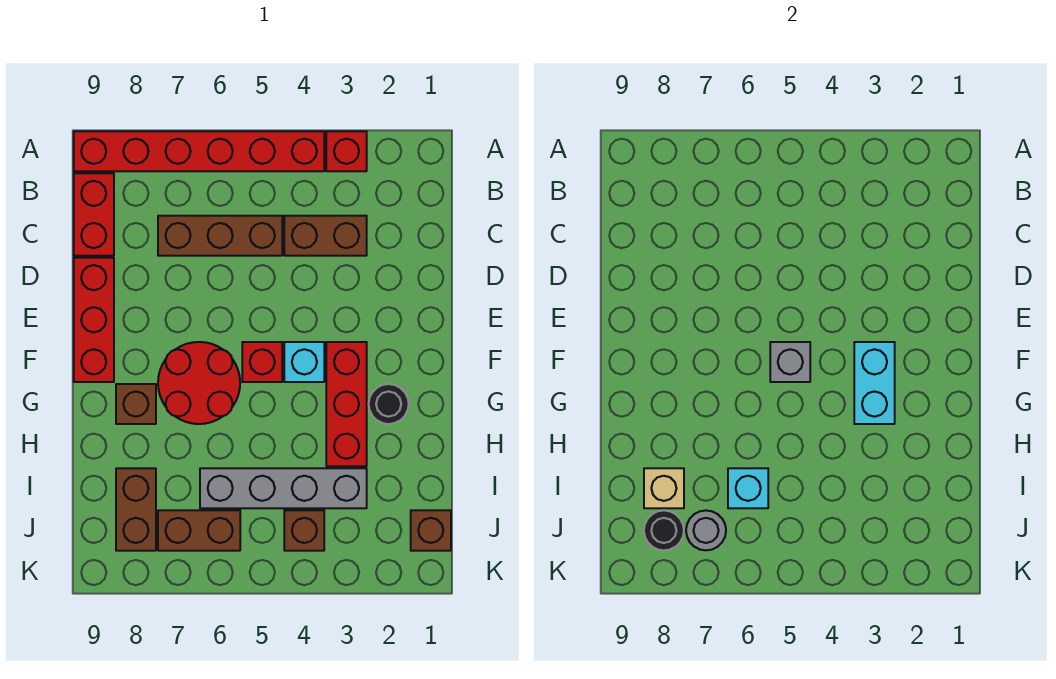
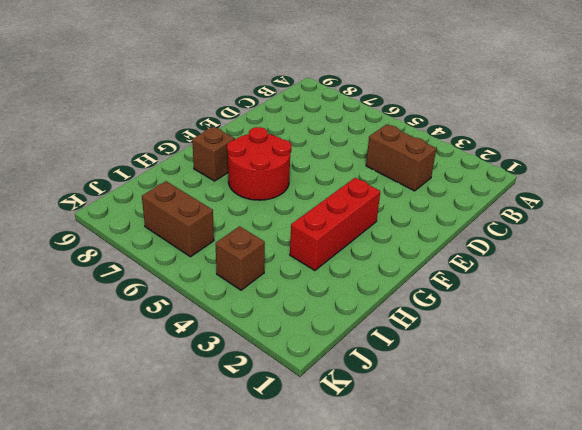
none -> red 1x1 brick [326,131,367,171]
none -> red 1x6 brick [74,131,324,171]
none -> red 1x2 brick [74,173,114,256]

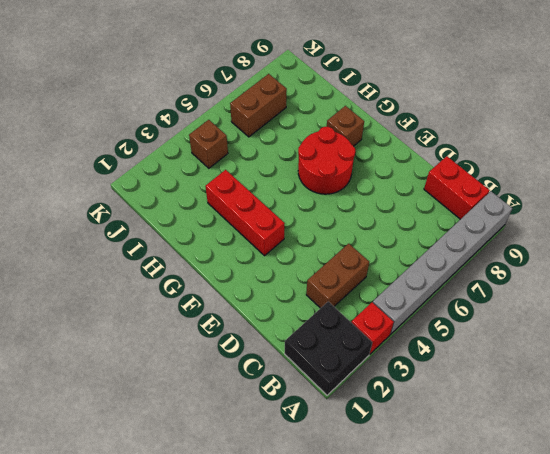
black 2x2 brick [285,302,372,395] -> none
grey 1x6 brick [373,191,512,334] -> red 1x6 brick [74,131,324,171]
none -> brown 1x3 brick [158,216,282,256]
none -> red 1x3 brick [74,258,114,382]
none -> cyan 1x1 brick [284,342,324,382]

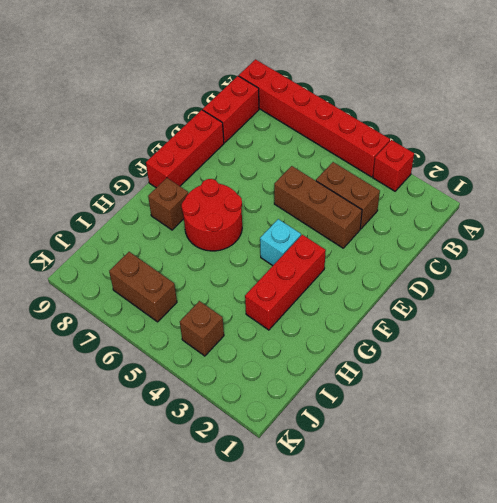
brown 1x3 brick [274,166,362,248] -> brown 1x3 brick moved to [158,216,282,256]
none -> red 1x1 brick [242,342,282,382]
none -> black 1x1 round brick [369,384,409,424]
none -> grey 1x4 brick [200,468,367,508]

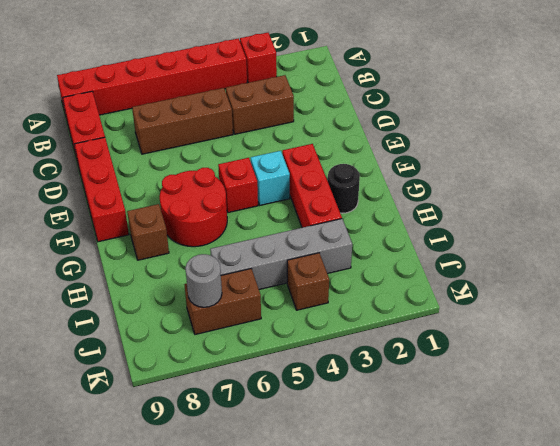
none -> brown 1x2 brick [116,468,156,551]
none -> brown 1x1 brick [411,510,451,551]
none -> cyan 1x2 brick [854,342,895,424]

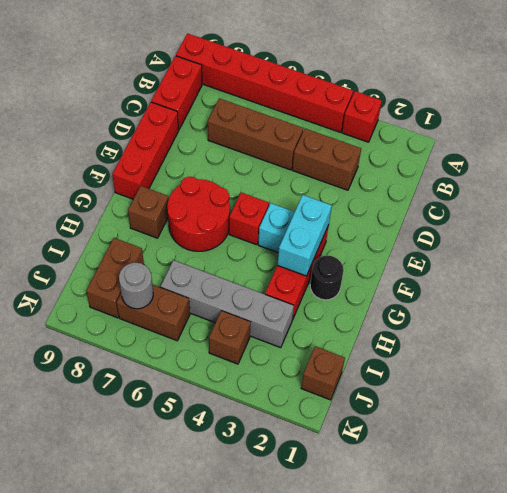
none -> grey 1x1 brick [770,342,810,382]
none -> cyan 1x1 brick [728,468,768,508]
none -> tan 1x1 brick [644,468,684,508]

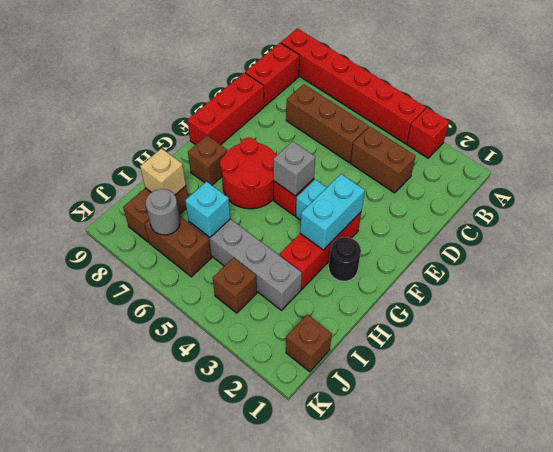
none -> black 1x1 round brick [644,510,684,550]

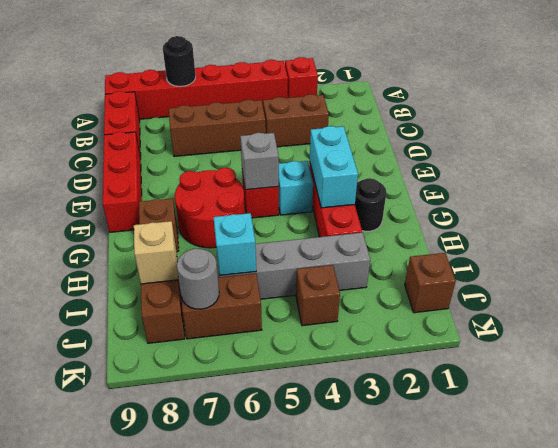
black 1x1 round brick [163,36,196,86] -> black 1x1 round brick moved to [644,510,684,550]

